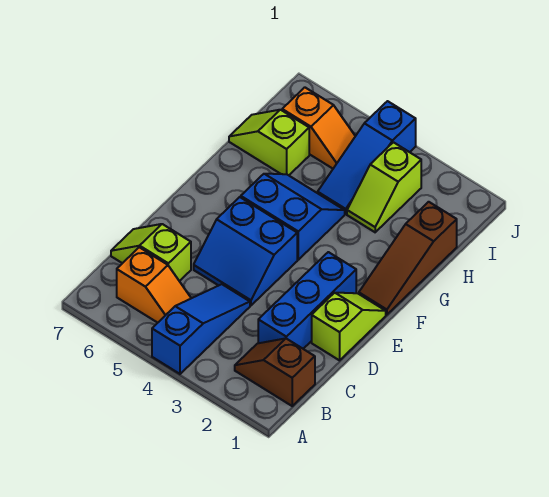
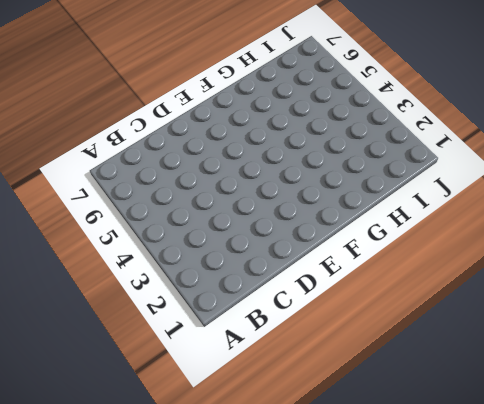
none -> blue 1x3 slope [152,284,250,374]
none -> brown 1x2 slope [235,338,315,406]
none -> orange 1x2 slope [117,247,191,323]

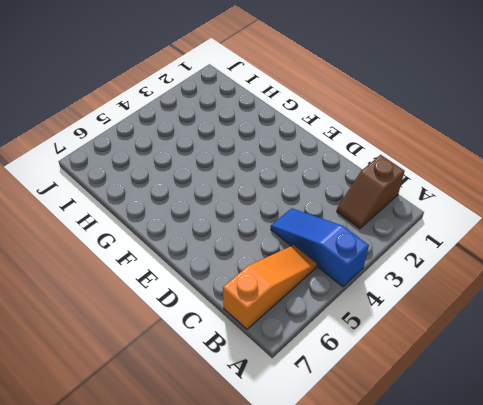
orange 1x3 slope [223,245,317,329] -> orange 1x2 slope [117,247,191,323]
none -> blue 1x3 brick [258,252,356,349]
none -> lime 1x2 slope [111,224,191,281]
none -> lime 1x2 slope [312,293,386,360]

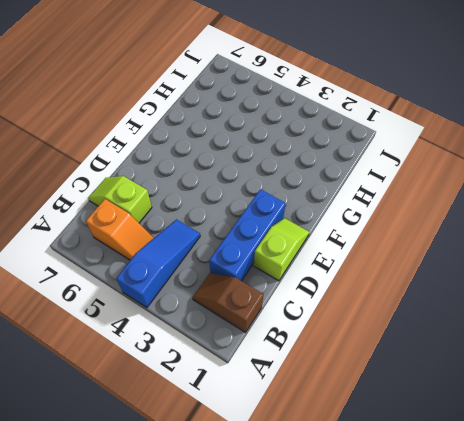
none -> blue 2x2 slope [194,197,297,305]
none -> brown 1x3 slope [359,202,457,315]
none -> blue 2x2 slope [241,174,345,260]

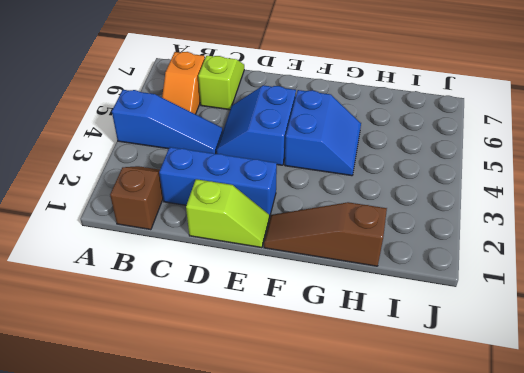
none -> lime 1x2 slope [347,142,421,232]
none -> blue 1x3 slope [318,101,416,214]
none -> lime 1x2 slope [229,110,309,175]

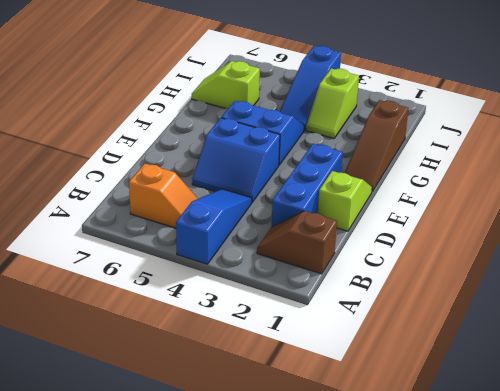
none -> lime 1x2 slope [111,224,191,281]
none -> orange 1x2 slope [282,87,355,169]

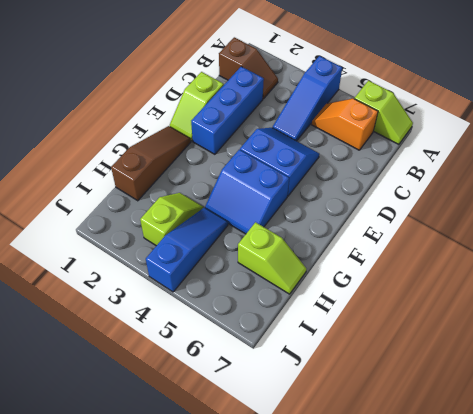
lime 1x2 slope [354,81,413,145] -> lime 1x2 slope moved to [111,224,191,281]
none -> orange 1x2 slope [282,87,355,169]

